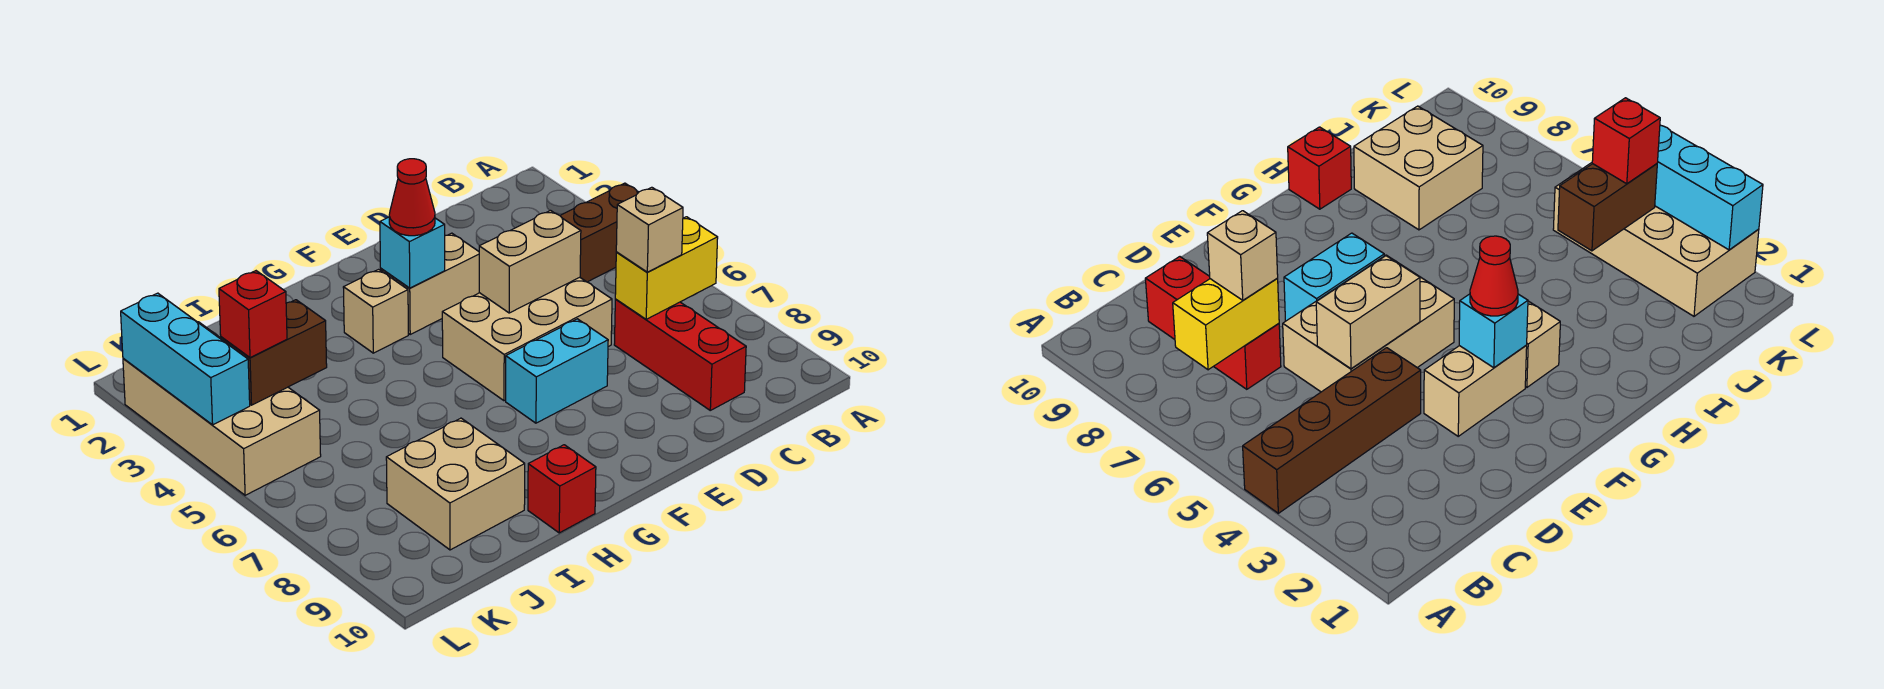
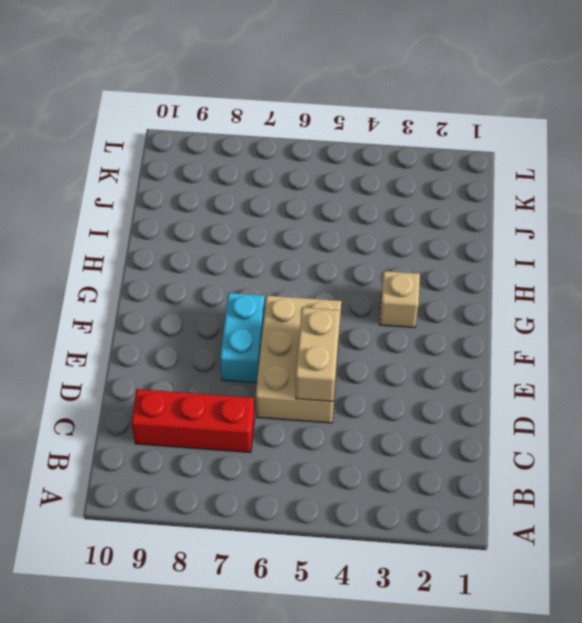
none -> brown 1x4 brick [560,183,639,282]
none -> tan 1x2 brick [381,233,479,334]
none -> red 1x1 brick [528,445,596,533]

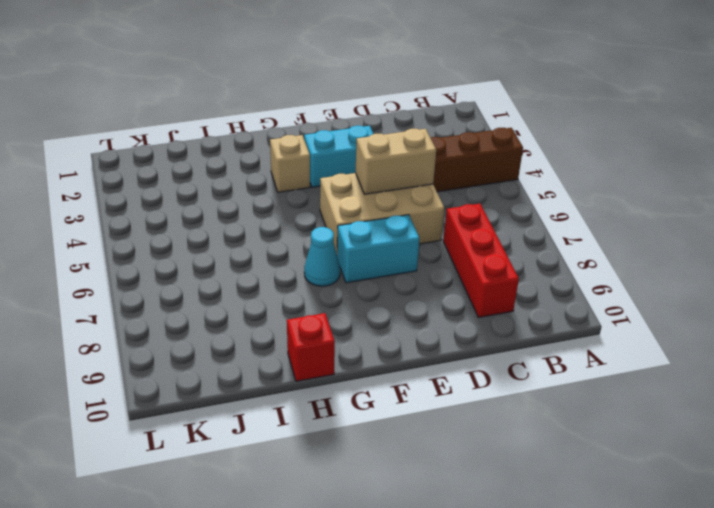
cyan 1x2 brick [304,126,373,187] -> tan 1x2 brick [381,233,479,334]
cyan 1x1 cone [304,227,340,286] -> none
none -> tan 2x2 brick [386,418,525,550]
none -> tan 2x4 brick [123,322,321,495]
none -> yellow 1x2 brick [615,217,718,319]

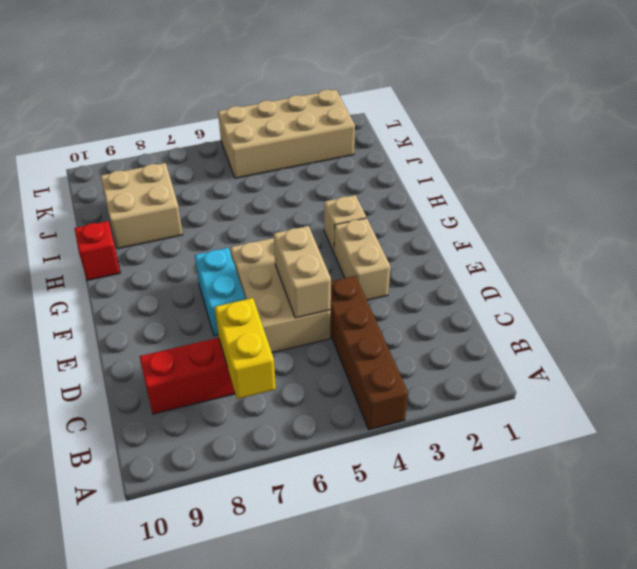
none -> cyan 1x1 brick [380,217,445,288]
none -> brown 1x2 brick [221,300,327,405]
none -> cyan 1x3 brick [121,293,250,425]

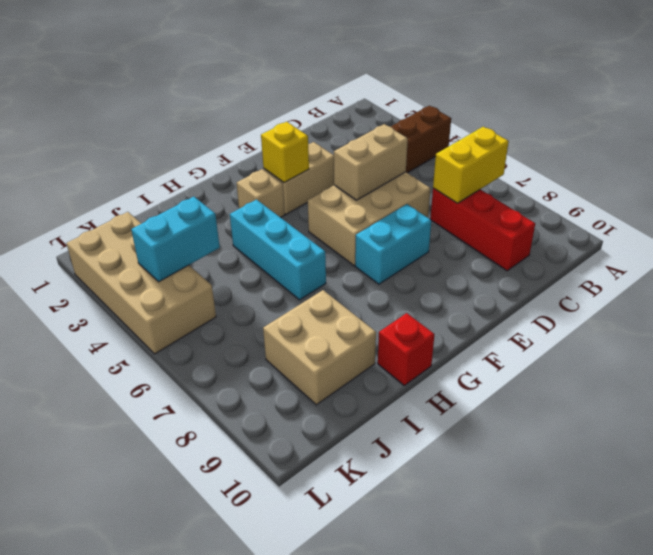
yellow 1x1 brick [261,122,309,183] -> cyan 1x1 brick [380,217,445,288]
cyan 1x3 brick [230,200,326,300] -> cyan 1x3 brick moved to [121,293,250,425]
cyan 1x2 brick [131,197,220,282] -> brown 1x2 brick [221,300,327,405]
none -> tan 1x1 brick [616,187,683,272]
none -> red 1x1 cone [389,159,435,236]
none -> red 1x1 brick [219,271,287,358]

